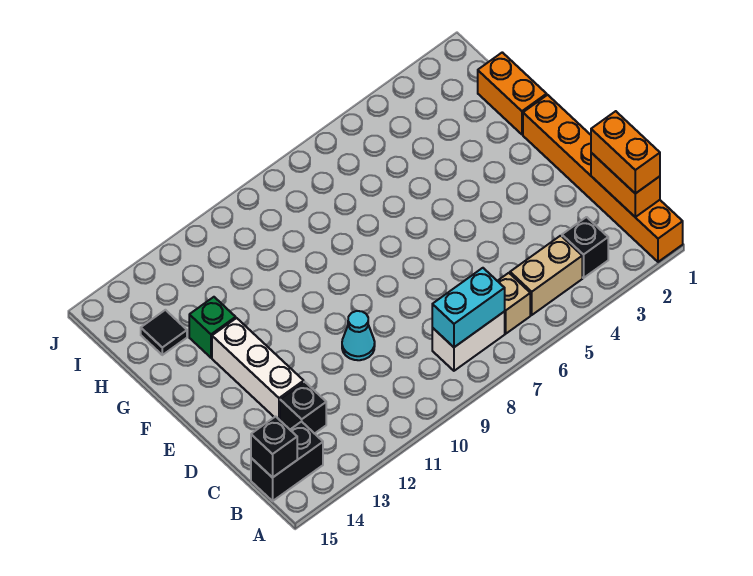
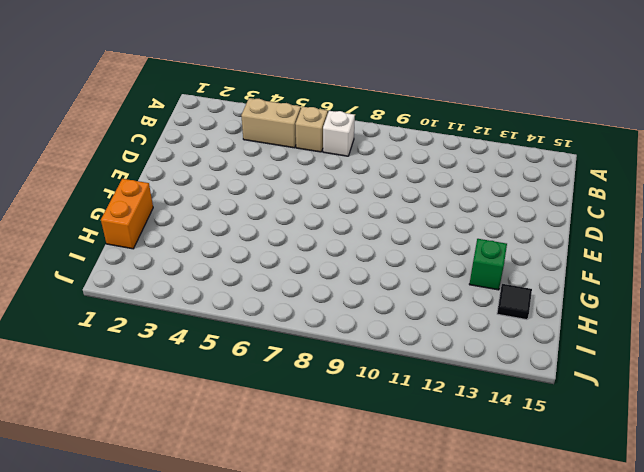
white 1x1 brick [323,111,355,156] -> white 1x2 brick [432,311,505,371]
none -> orange 1x6 brick [523,95,683,262]
none -> black 1x1 brick [562,217,608,278]
none -> black 1x2 brick [251,421,323,501]

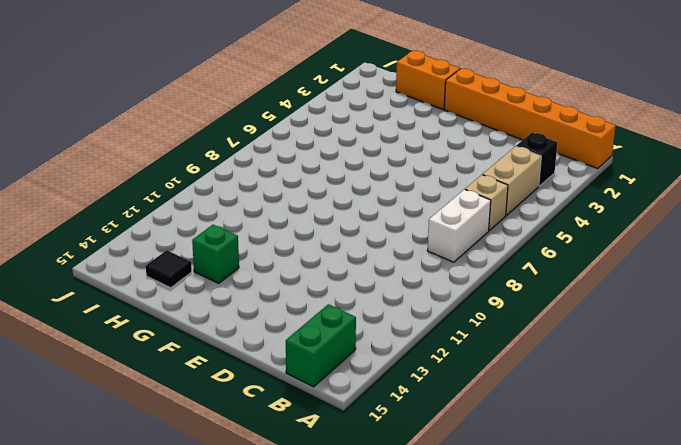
green 1x2 brick [286,304,356,387] -> black 1x2 brick [251,421,323,501]
none -> black 1x1 brick [280,382,326,434]
none -> cyan 1x1 cone [342,311,375,360]
none -> white 1x3 brick [212,318,304,420]

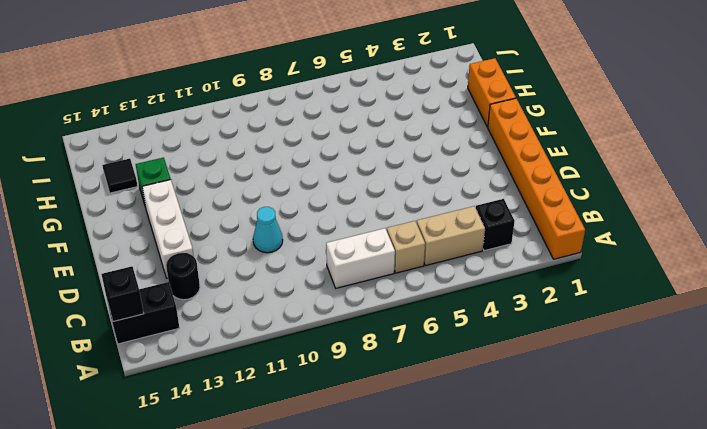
black 1x1 round brick [166,253,200,300] -> black 1x1 brick [280,382,326,434]
none -> orange 1x2 brick [591,153,660,217]
none -> cyan 1x2 brick [432,268,505,347]
none -> orange 1x2 brick [591,111,660,194]

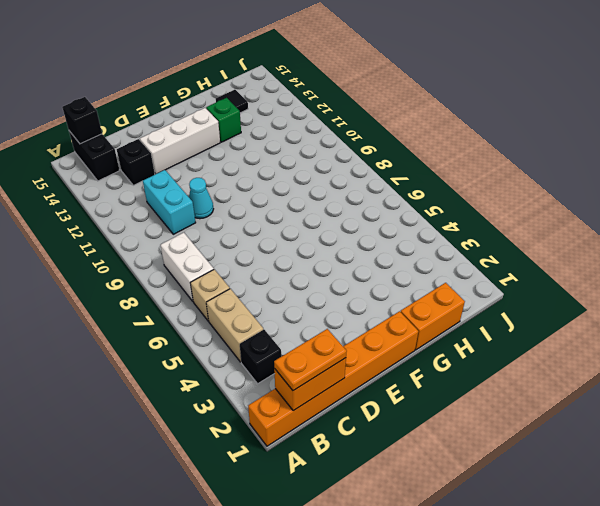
orange 1x2 plate [274,329,347,391] -> orange 1x2 brick [591,111,660,194]
cyan 1x2 brick [143,170,196,234] -> cyan 1x2 brick moved to [432,268,505,347]

